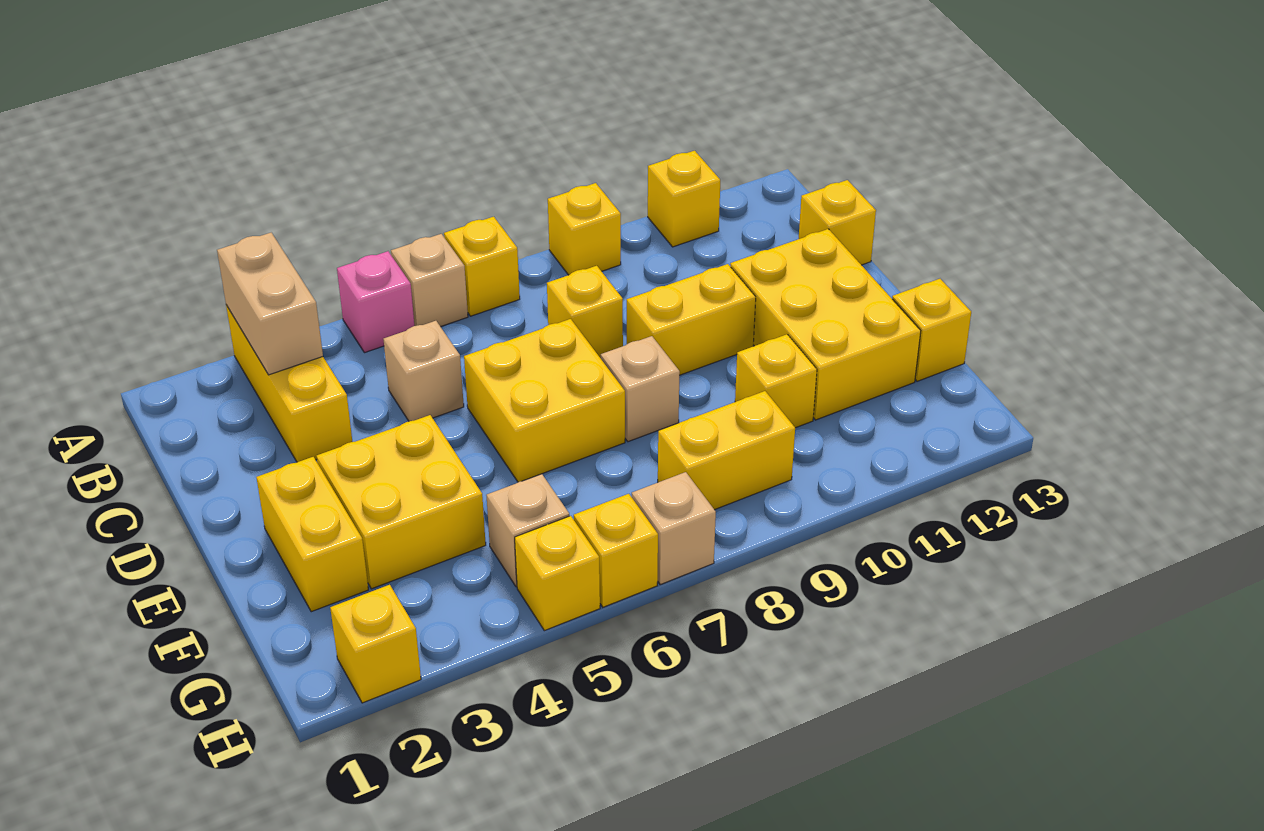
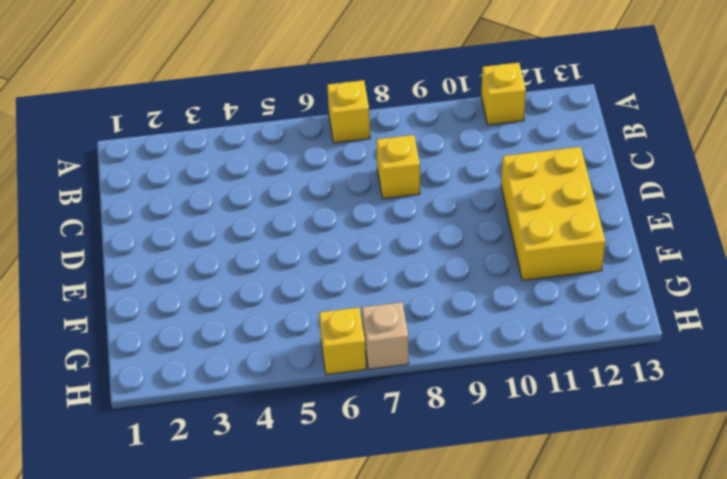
none -> yellow 1x3 brick [226,305,352,462]
none -> pink 1x1 brick [337,251,414,353]
none -> tan 1x1 brick [391,234,468,327]

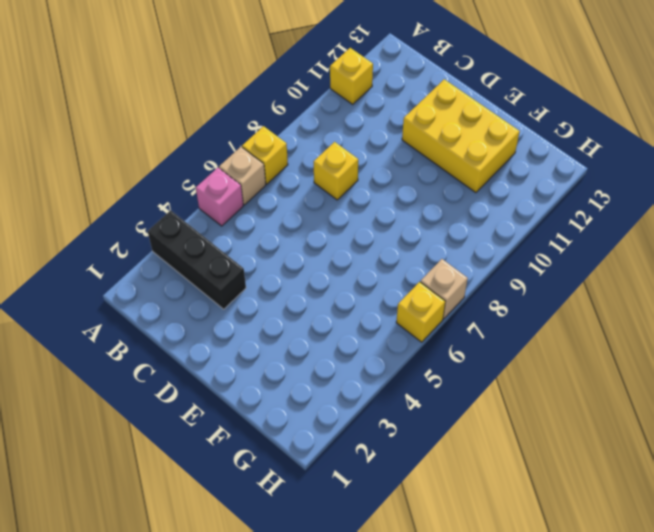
black 1x3 brick [148,210,246,309] -> yellow 1x3 brick [226,305,352,462]
none -> yellow 1x1 brick [548,183,621,275]
none -> tan 1x1 brick [383,321,464,421]
none -> yellow 1x1 brick [799,180,876,265]

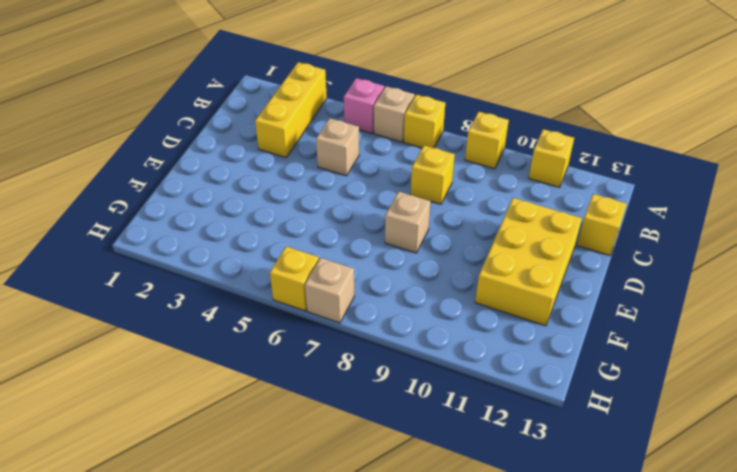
none -> yellow 2x2 brick [464,319,625,482]
none -> yellow 1x2 brick [627,264,756,375]
none -> yellow 1x2 brick [256,457,368,612]

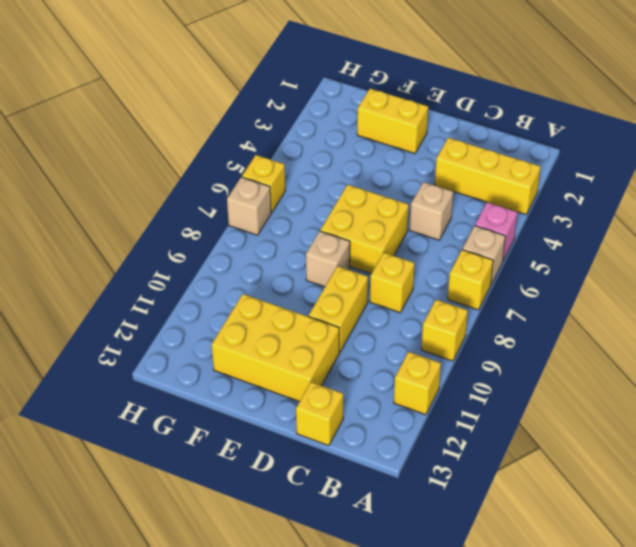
none -> yellow 2x2 brick [316,415,486,589]
none -> yellow 1x1 brick [735,334,817,428]
none -> yellow 1x1 brick [892,279,971,381]

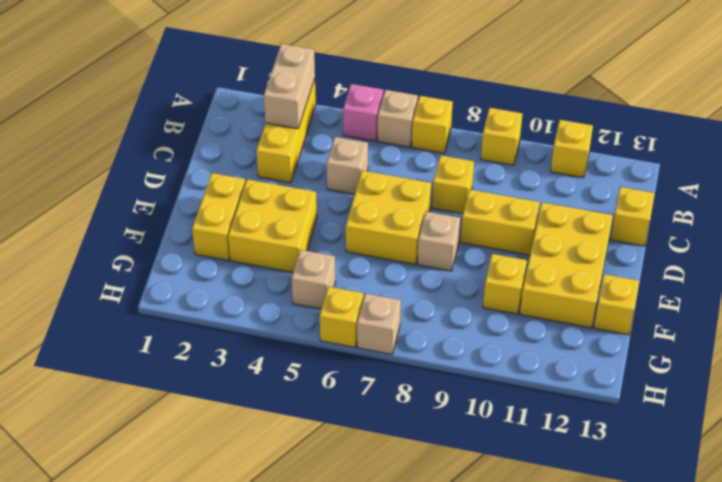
none -> yellow 1x2 brick [658,391,795,510]
none -> yellow 1x1 brick [330,585,421,703]
none -> yellow 1x1 brick [515,516,600,631]

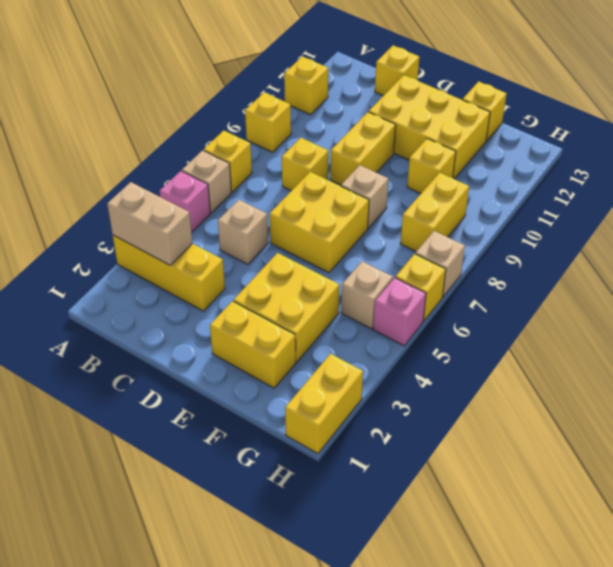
yellow 1x2 brick [285,354,363,454] -> yellow 1x1 brick [330,585,421,703]
pink 1x1 brick [373,278,426,346] -> yellow 1x1 brick [515,516,600,631]

